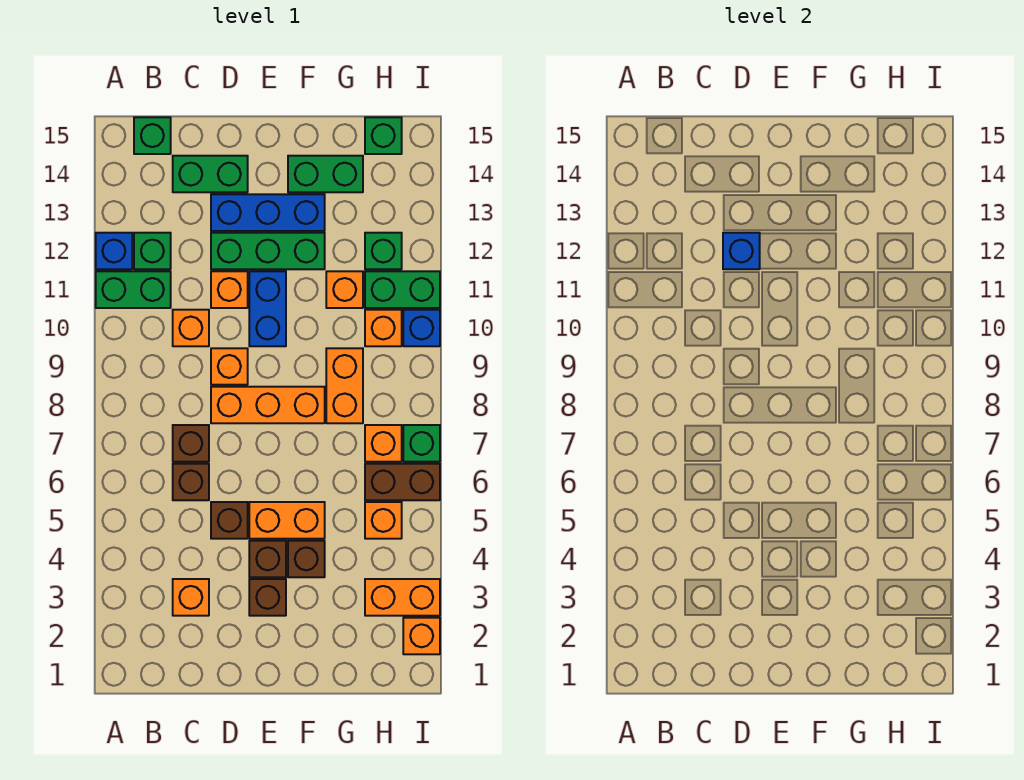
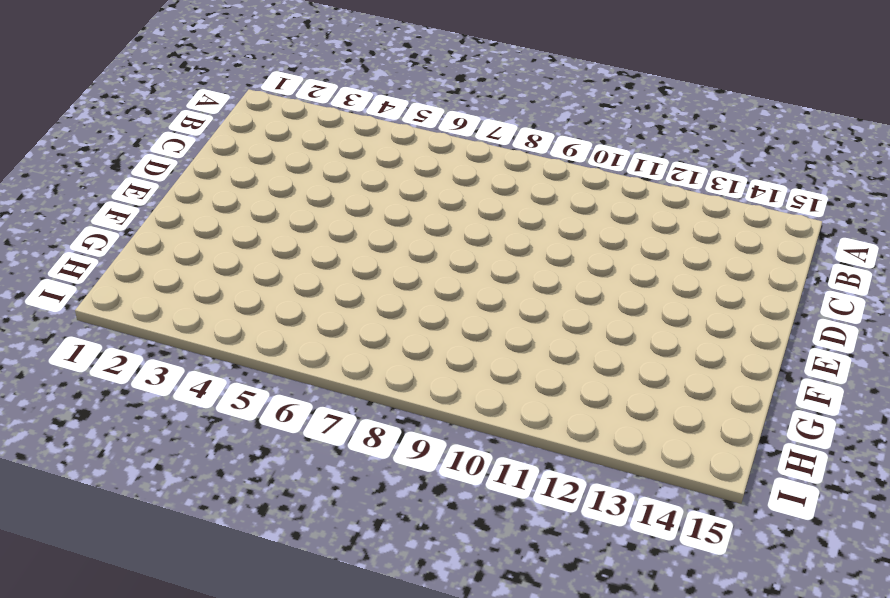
none -> green 1x2 brick [96,271,171,308]
none -> blue 1x1 brick [96,233,132,269]
none -> green 1x1 brick [134,233,171,269]
none -> green 1x1 brick [134,117,171,154]

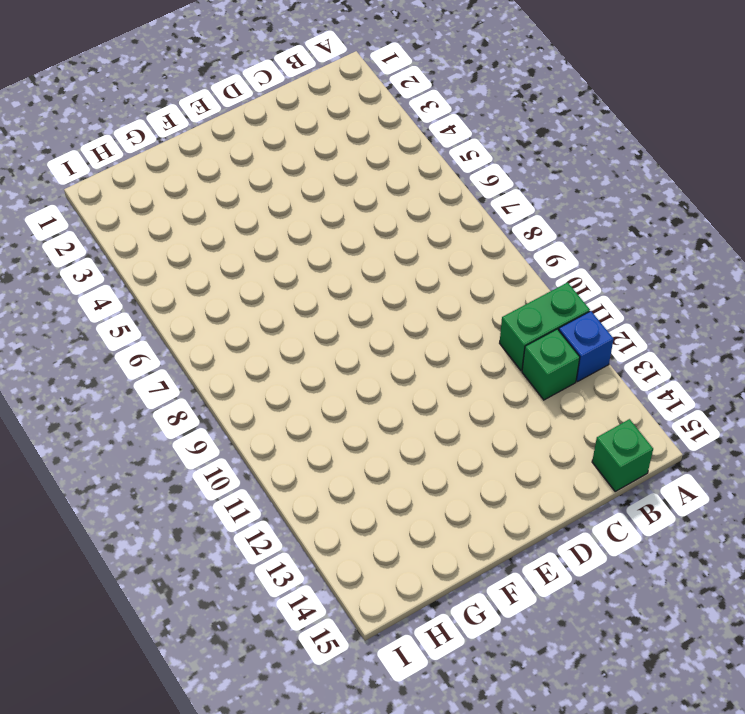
none -> orange 1x1 brick [173,579,209,616]
none -> brown 1x1 brick [173,464,209,500]
none -> brown 1x1 brick [173,425,209,462]
none -> orange 1x1 brick [173,310,209,346]

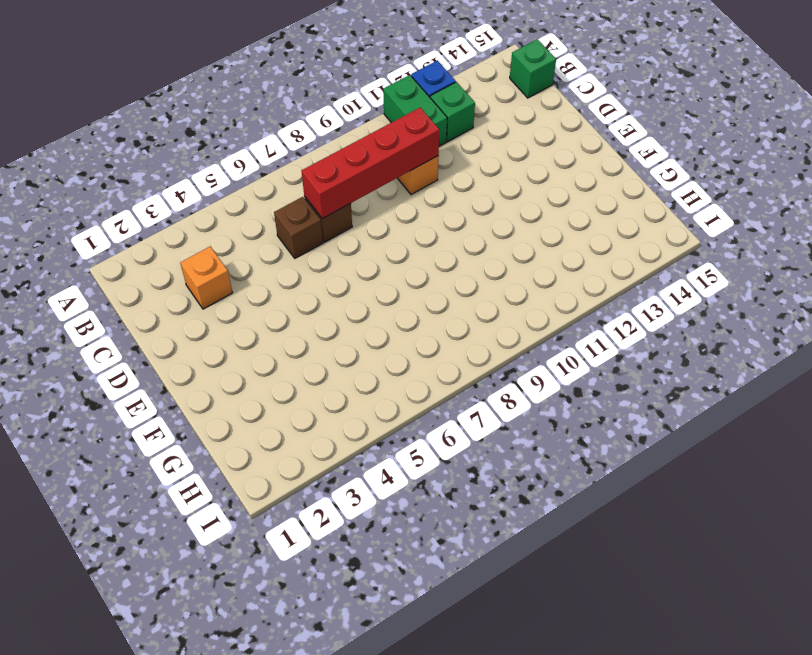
red 1x4 brick [301,108,439,219] -> none
none -> green 1x2 brick [173,156,248,192]
none -> brown 1x1 brick [211,502,248,539]
none -> orange 1x3 brick [211,387,325,423]
none -> orange 1x1 brick [211,348,248,385]

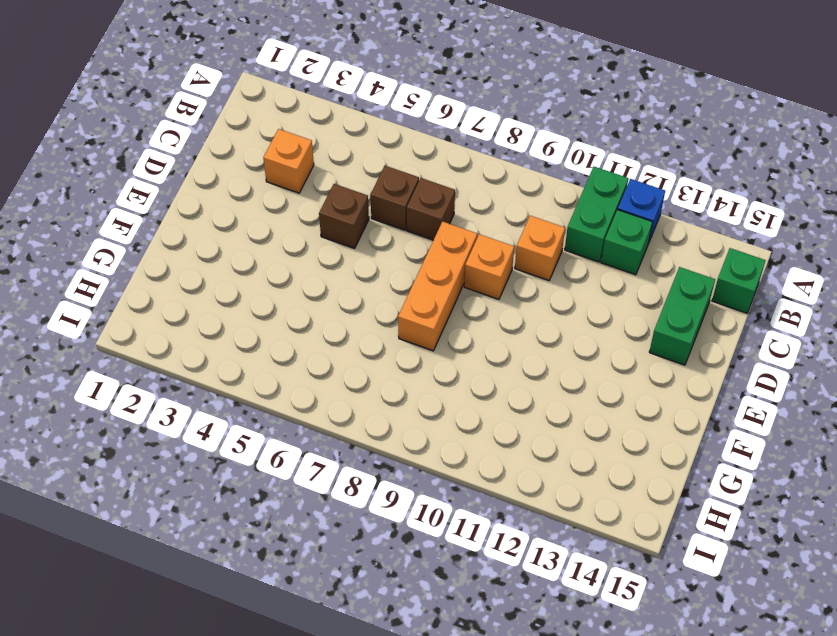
none -> orange 1x1 brick [211,271,248,308]
none -> green 1x3 brick [211,233,325,269]
none -> blue 1x3 brick [211,194,325,231]
none -> brown 1x1 brick [249,579,286,616]

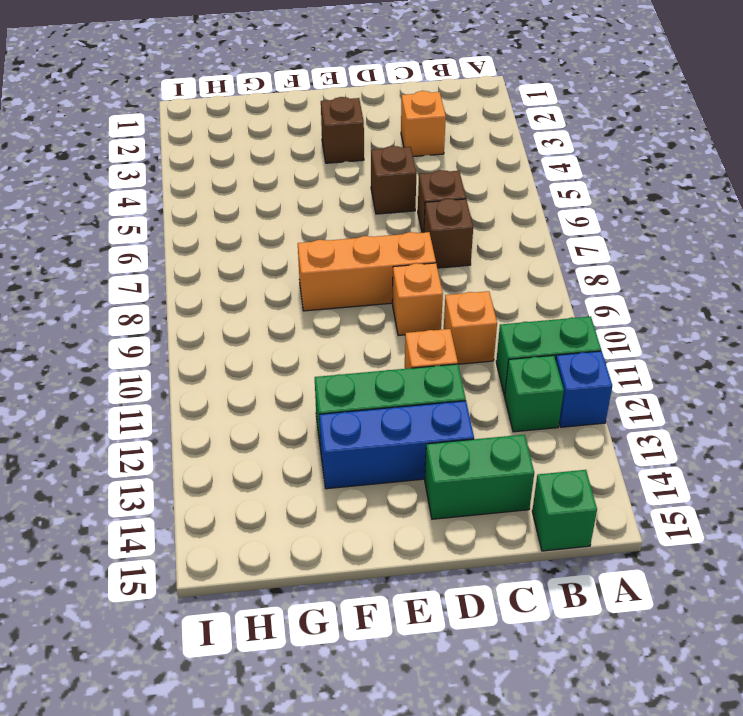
none -> brown 1x1 brick [249,541,286,577]
none -> orange 1x2 brick [249,502,325,539]
none -> blue 1x2 brick [249,271,286,346]
none -> brown 1x1 brick [288,541,325,577]

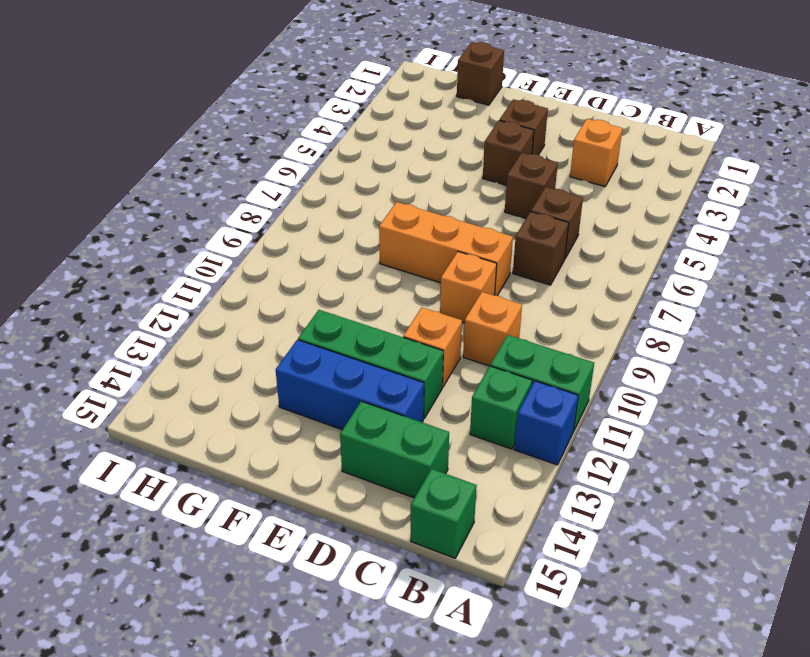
brown 1x1 brick [457,42,504,105] -> brown 1x1 brick moved to [288,541,325,577]
none -> orange 1x2 brick [249,502,325,539]
none -> blue 1x2 brick [249,271,286,346]
none -> green 1x2 brick [288,156,363,192]
none -> orange 1x2 brick [326,348,363,423]

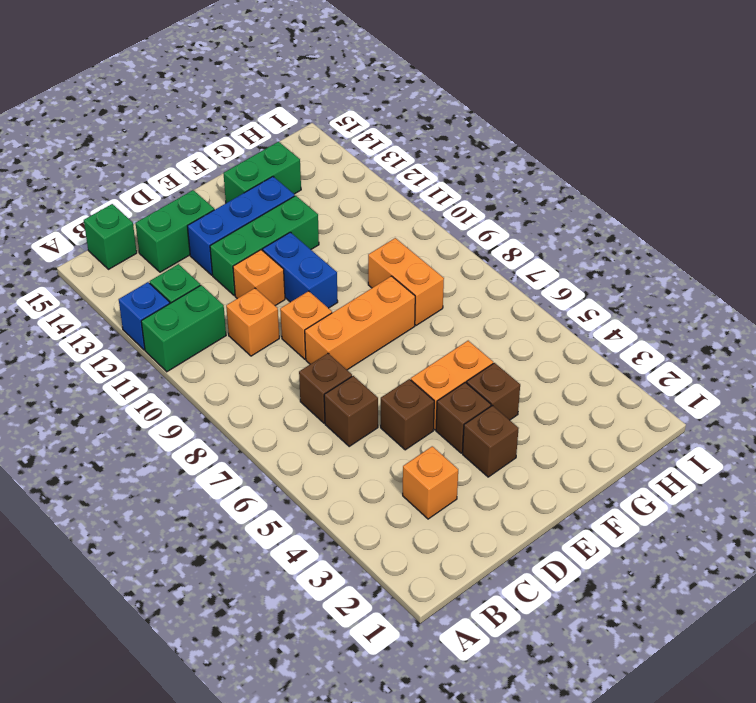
none -> orange 1x1 brick [326,271,363,308]
none -> orange 1x2 brick [365,579,440,616]
none -> orange 1x1 brick [365,502,402,539]
none -> brown 1x2 brick [365,464,440,500]

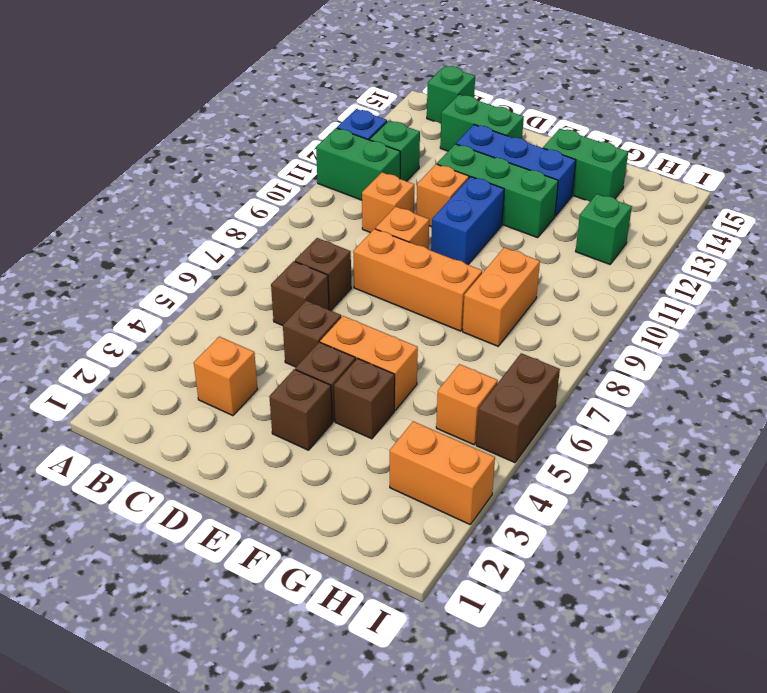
brown 1x2 brick [476,353,560,463] -> brown 1x2 brick turned to [365,464,440,500]
none -> orange 1x1 brick [326,271,363,308]
none -> orange 1x1 brick [365,425,402,462]
none -> orange 1x1 brick [365,310,402,346]
none -> green 1x2 brick [365,271,440,308]

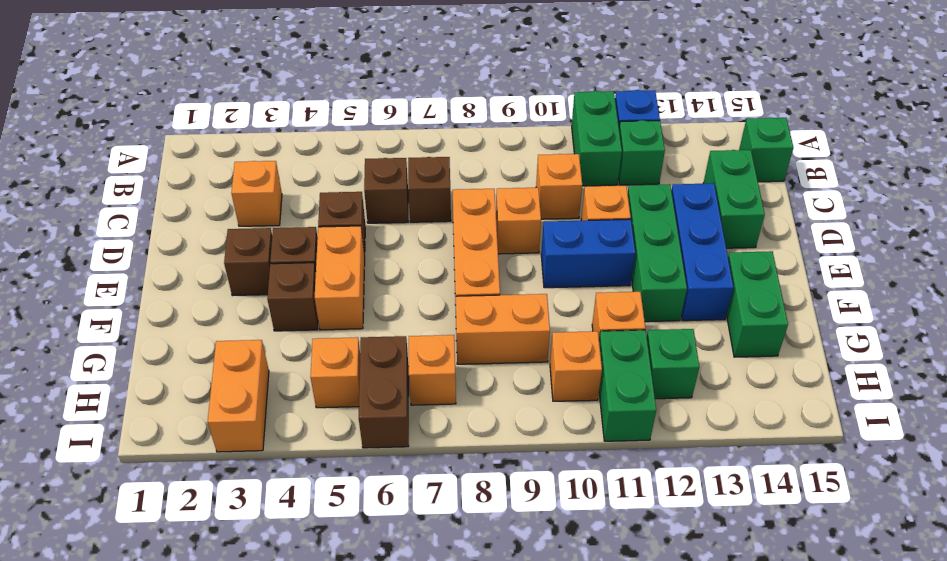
none -> green 1x1 brick [365,117,402,154]
none -> orange 1x1 brick [403,618,440,654]
none -> green 1x1 brick [403,425,440,462]
none -> blue 1x1 brick [403,310,440,346]

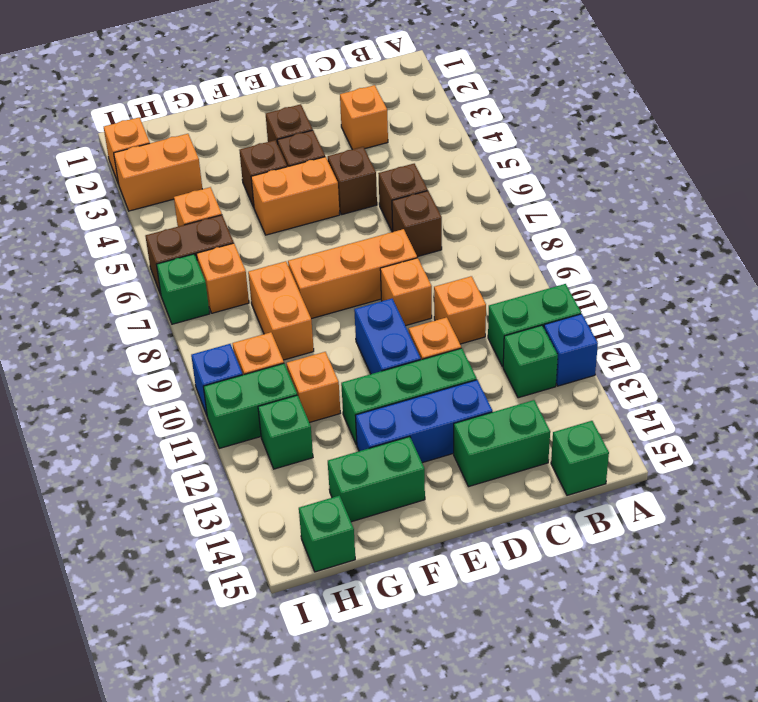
none -> blue 1x1 brick [723,233,760,269]

